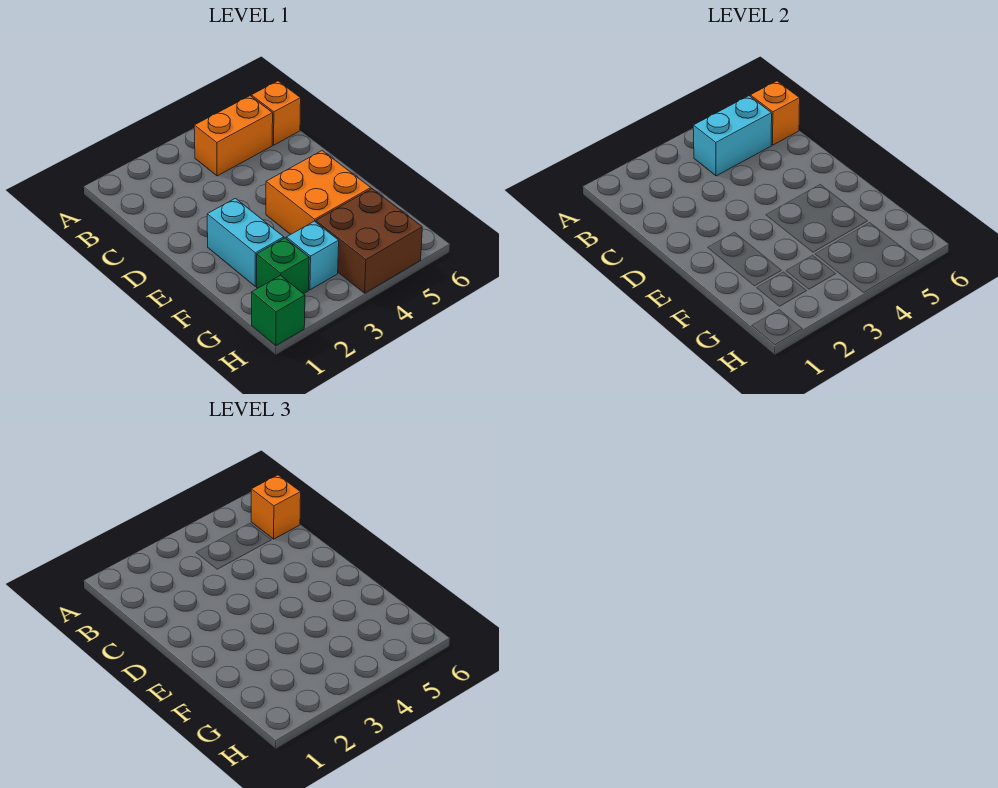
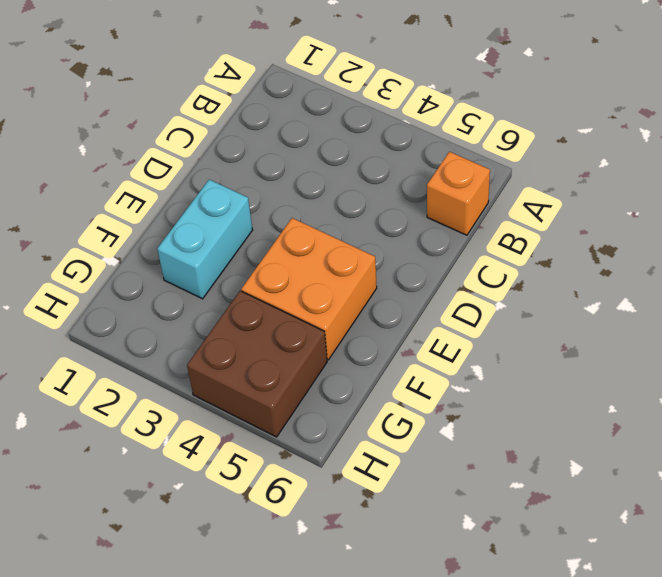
none -> orange 1x2 brick [194,96,273,176]
none -> green 1x1 brick [257,238,309,294]

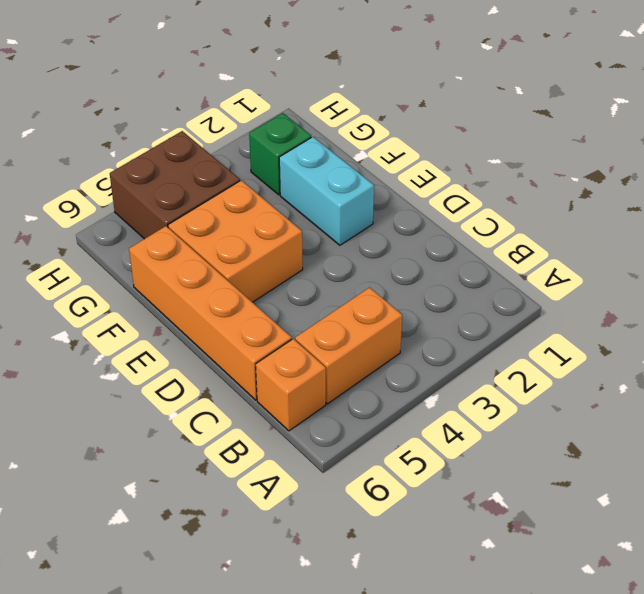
orange 1x4 brick [129,226,292,400] -> none
none -> cyan 1x1 brick [286,221,339,290]
none -> green 1x1 brick [252,275,305,346]

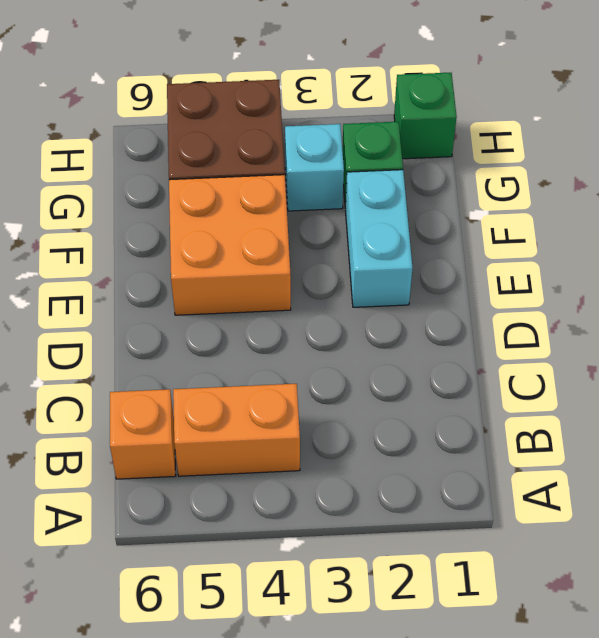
none -> cyan 1x2 brick [693,96,772,176]
none -> orange 1x1 brick [750,81,800,145]

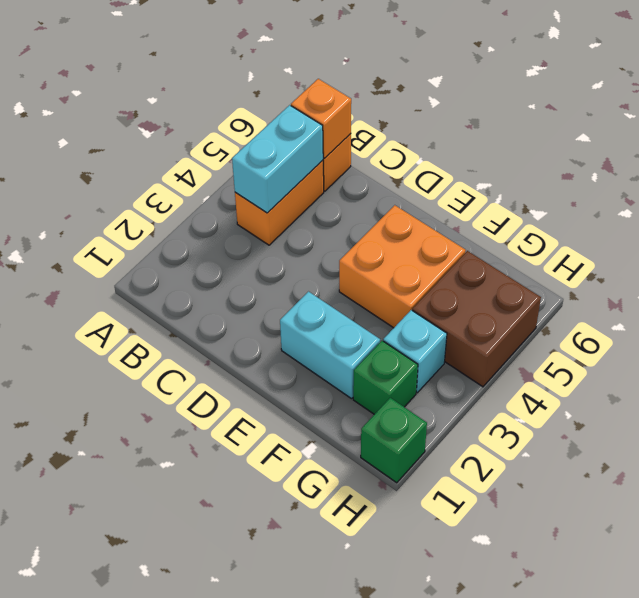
none -> orange 1x1 brick [251,475,301,539]

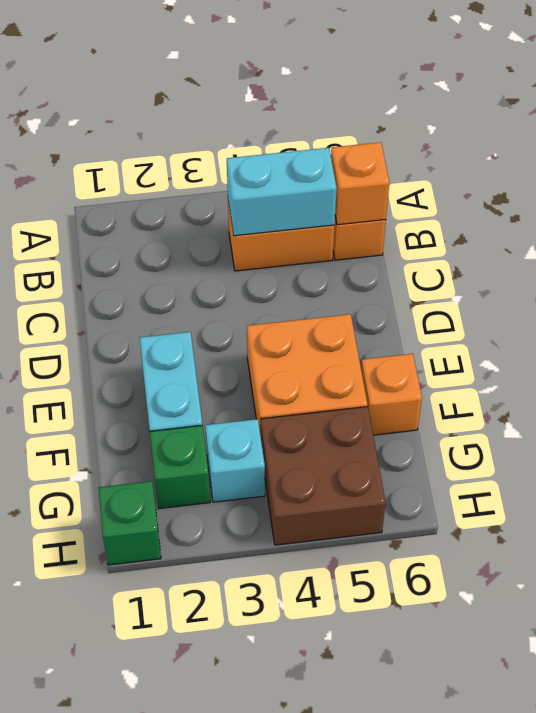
orange 1x1 brick [361,354,422,435] -> orange 1x1 brick moved to [251,475,301,539]

